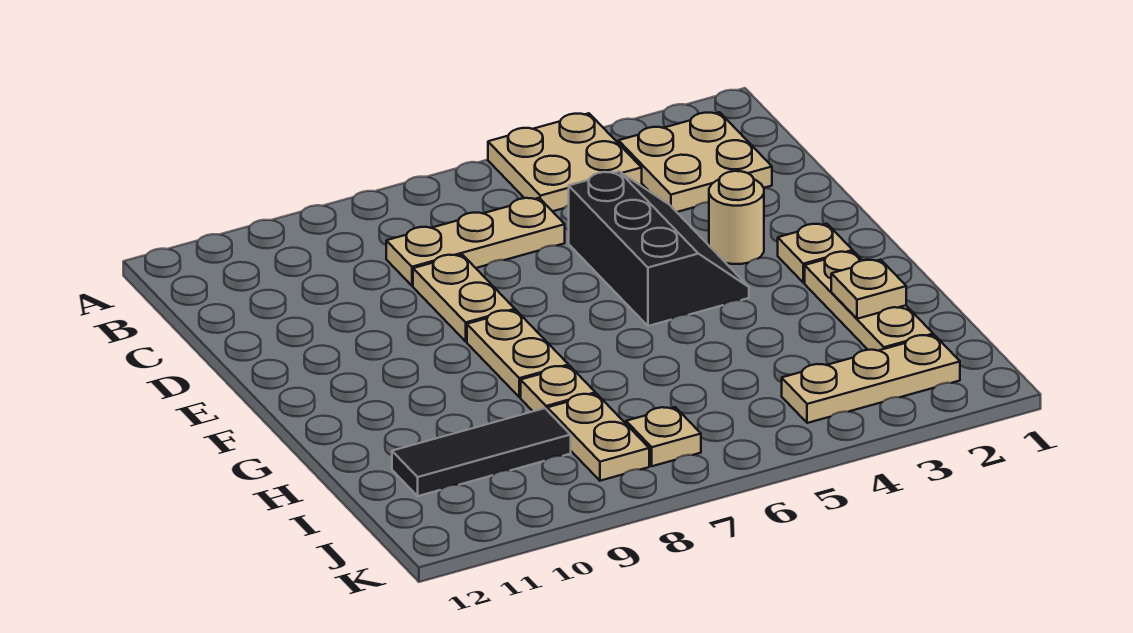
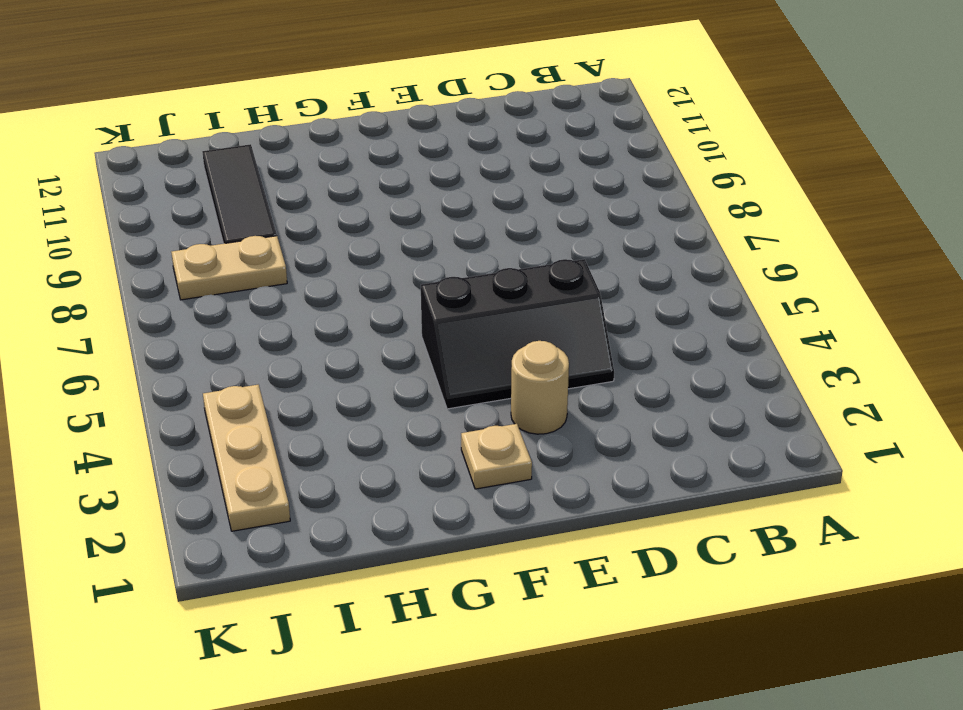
none -> tan 2x2 plate [488,113,642,211]
none -> tan 2x2 plate [618,112,772,212]
none -> tan 1x3 plate [386,198,565,286]

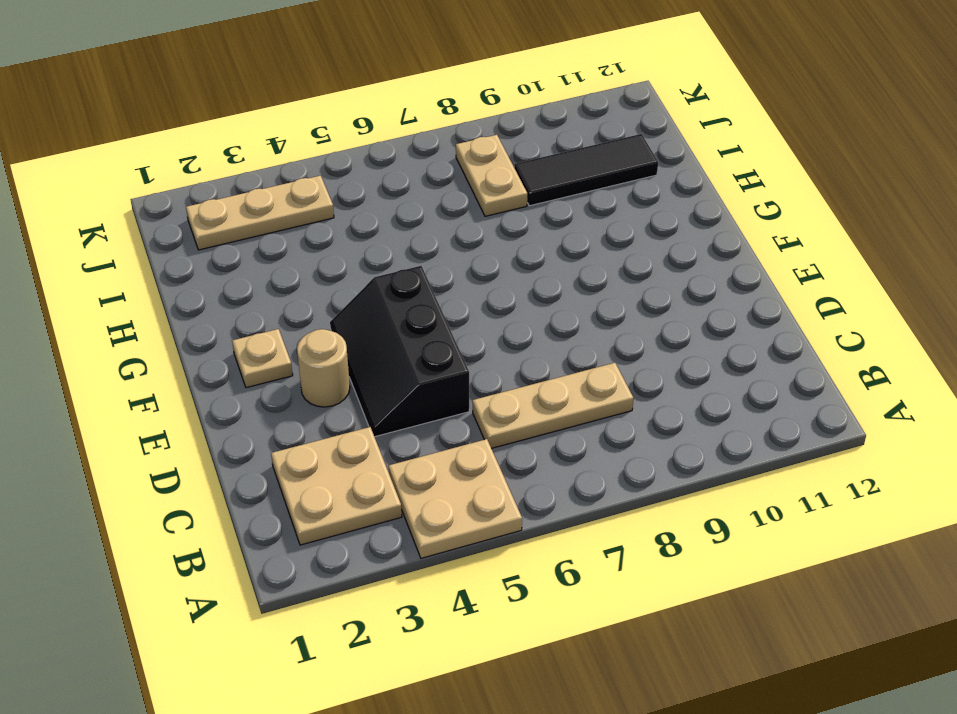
none -> tan 1x2 plate [413,255,515,341]
none -> tan 1x2 plate [467,310,569,397]
none -> tan 1x3 plate [805,252,933,351]

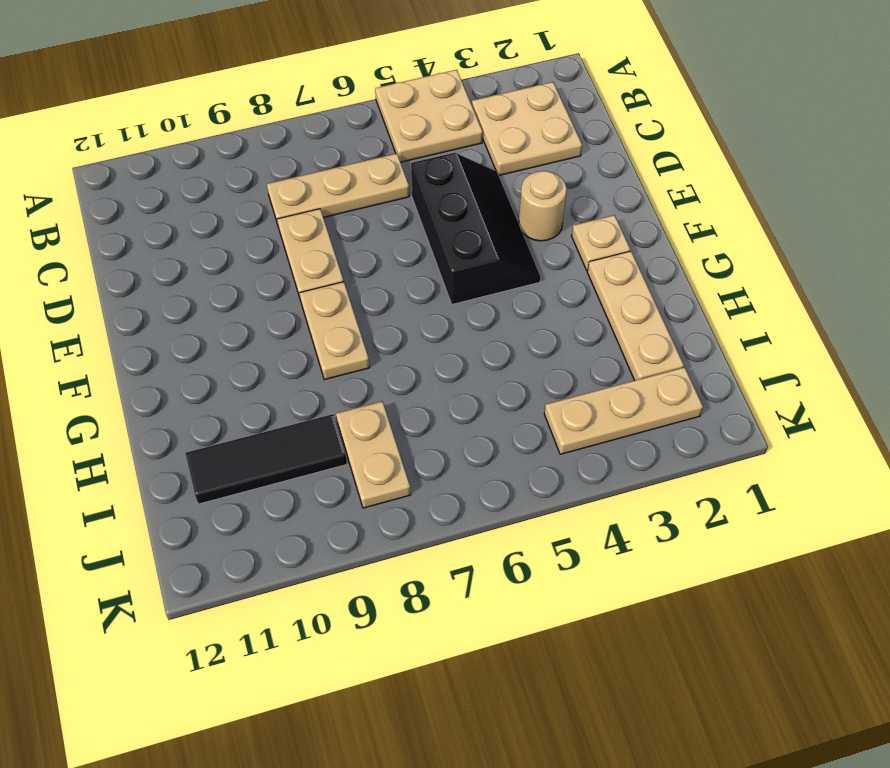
none -> tan 1x1 plate [521,366,595,411]
none -> tan 1x1 plate [626,407,701,466]
none -> tan 1x1 plate [831,260,906,319]

